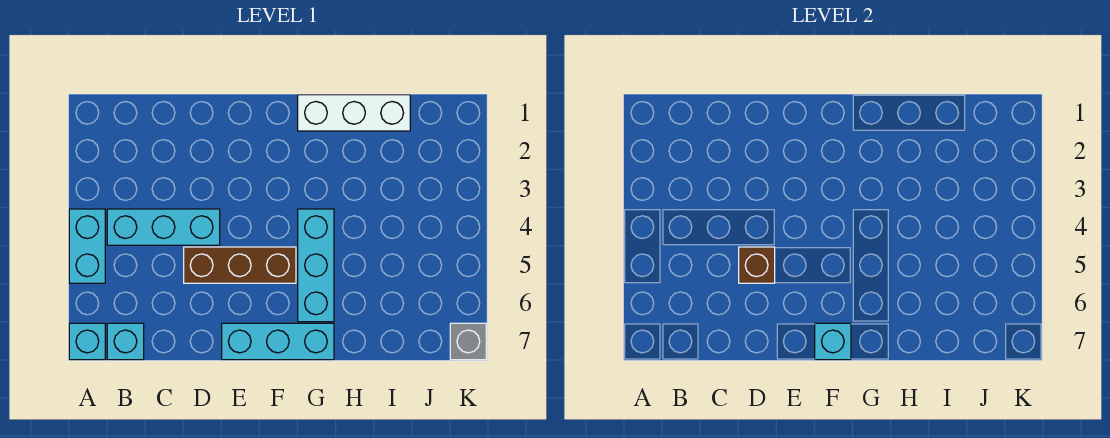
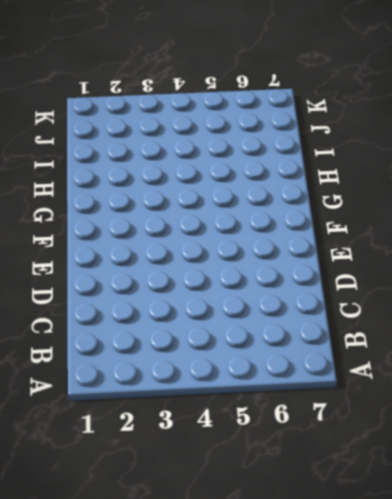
none -> cyan 1x2 brick [69,209,105,283]
none -> cyan 1x1 brick [69,323,105,360]

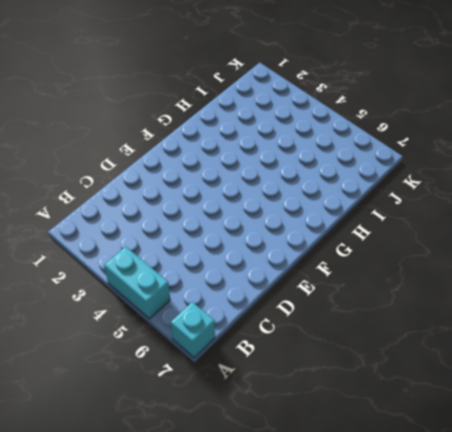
none -> cyan 1x3 brick [107,209,220,245]
none -> cyan 1x1 brick [107,323,144,360]

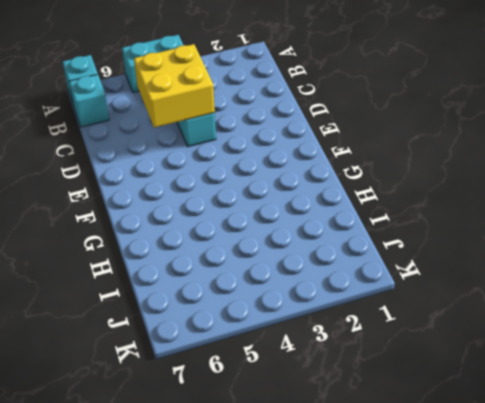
yellow 2x2 brick [134,44,215,128] -> brown 1x1 brick [739,247,775,283]
none -> brown 1x3 brick [184,247,296,283]
none -> cyan 1x3 brick [222,323,334,360]

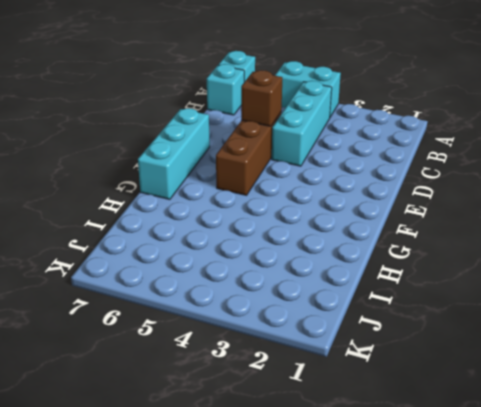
none -> white 1x3 brick [298,95,410,131]
none -> cyan 1x3 brick [298,209,334,322]

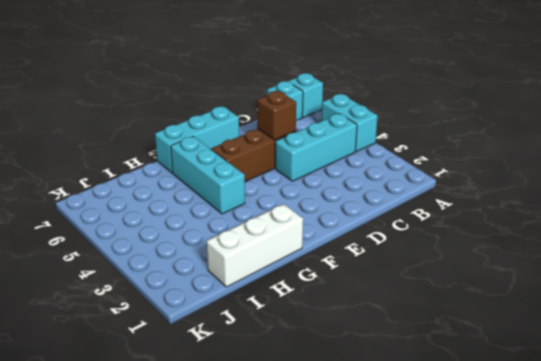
none -> grey 1x1 brick [450,323,486,360]
none -> cyan 1x1 brick [815,323,851,360]

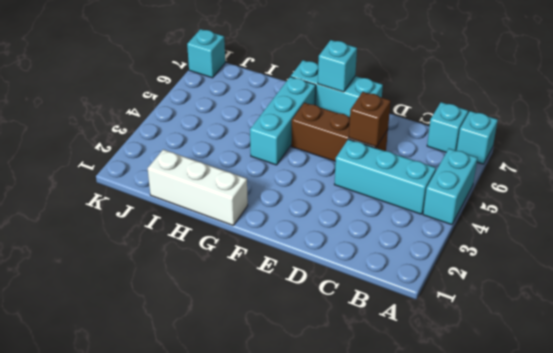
cyan 1x1 brick [187,29,225,78] -> grey 1x1 brick [450,323,486,360]

